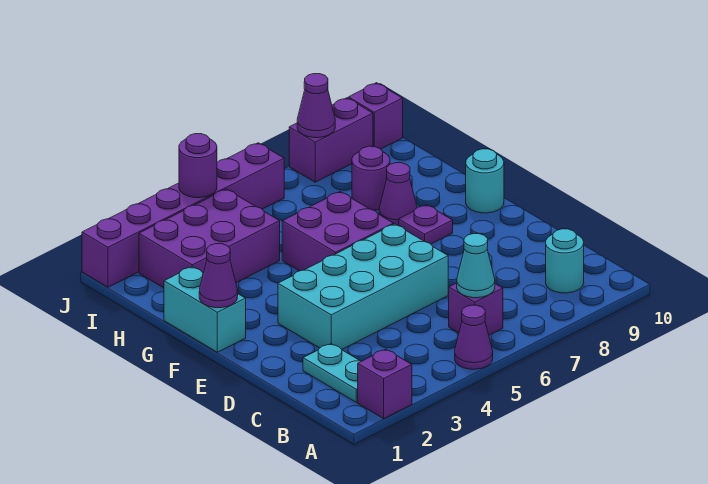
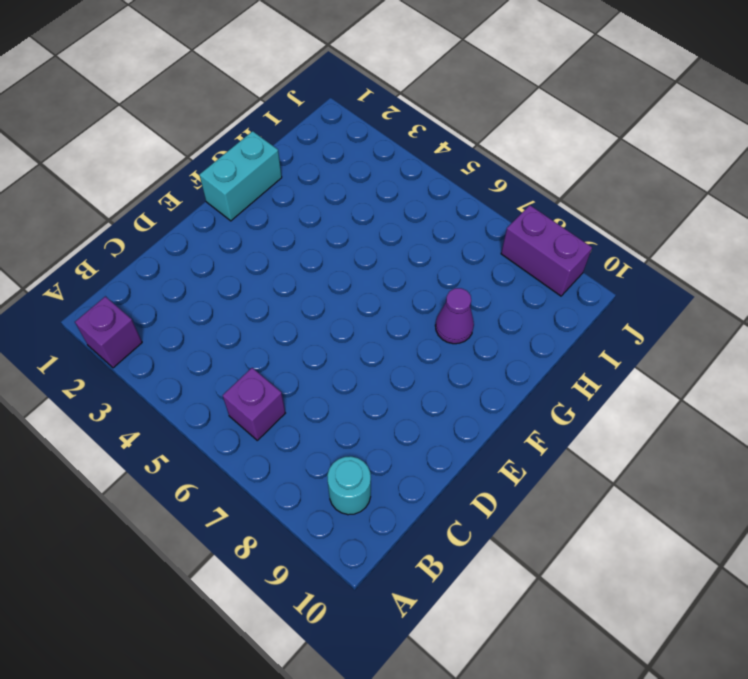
none -> purple 1x1 cone [455,305,493,369]
none -> cyan 1x2 plate [303,344,361,402]
none -> cyan 2x4 brick [278,224,448,349]

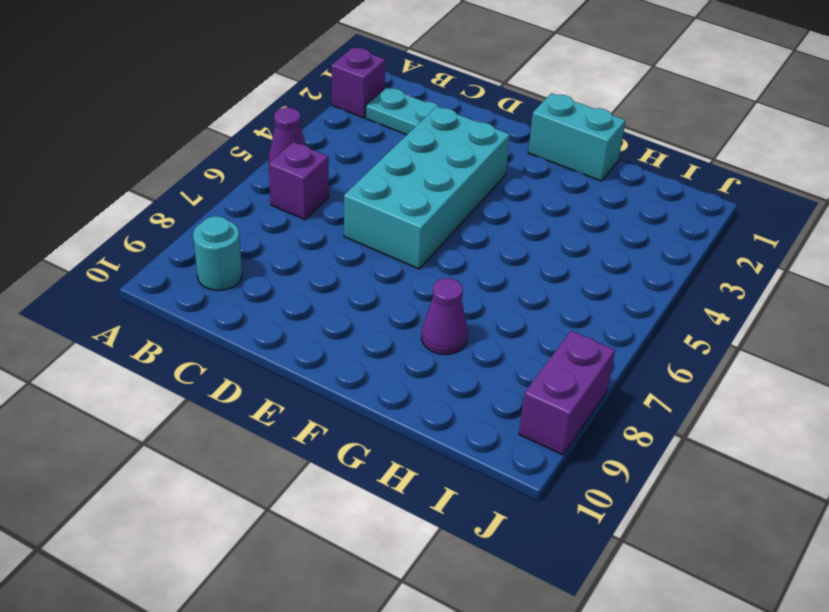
none -> purple 2x2 brick [282,192,394,271]
none -> purple 1x1 plate [399,205,453,244]
none -> cyan 1x1 round brick [466,149,504,213]

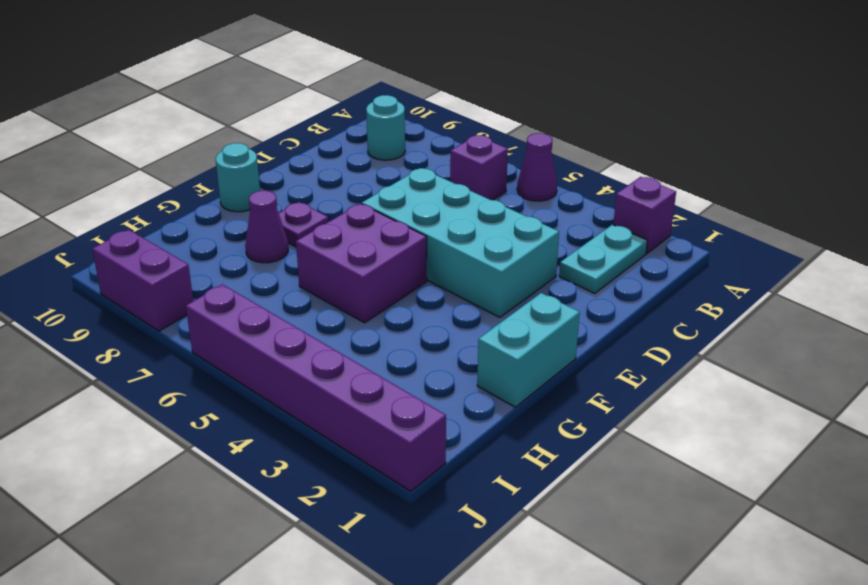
none -> purple 2x3 brick [139,189,280,288]
none -> purple 1x1 round brick [352,146,390,210]
none -> purple 1x1 brick [348,83,403,149]

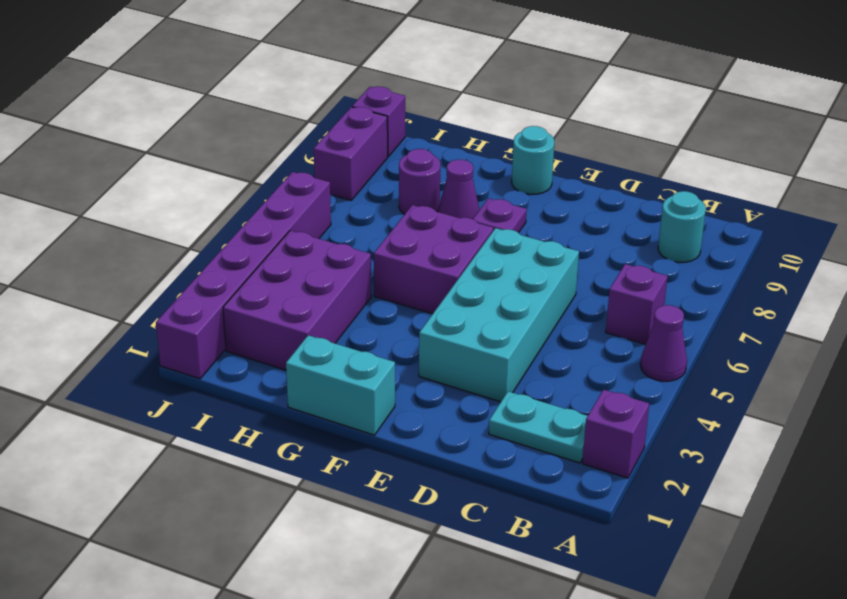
none -> cyan 1x1 cone [457,234,495,298]
none -> purple 1x1 cone [199,244,238,308]
none -> purple 1x1 round brick [179,134,217,198]

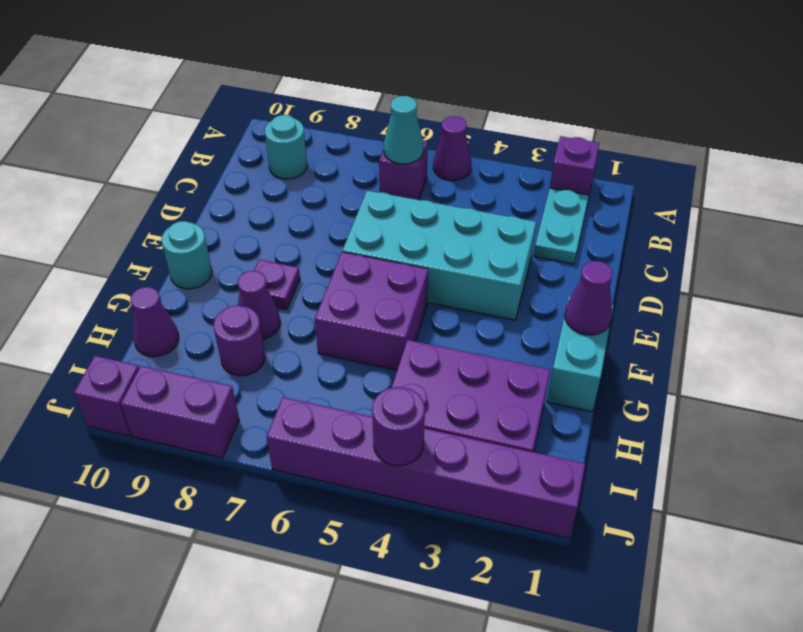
purple 1x1 cone [130,287,179,357] -> purple 1x1 cone moved to [297,74,335,138]

